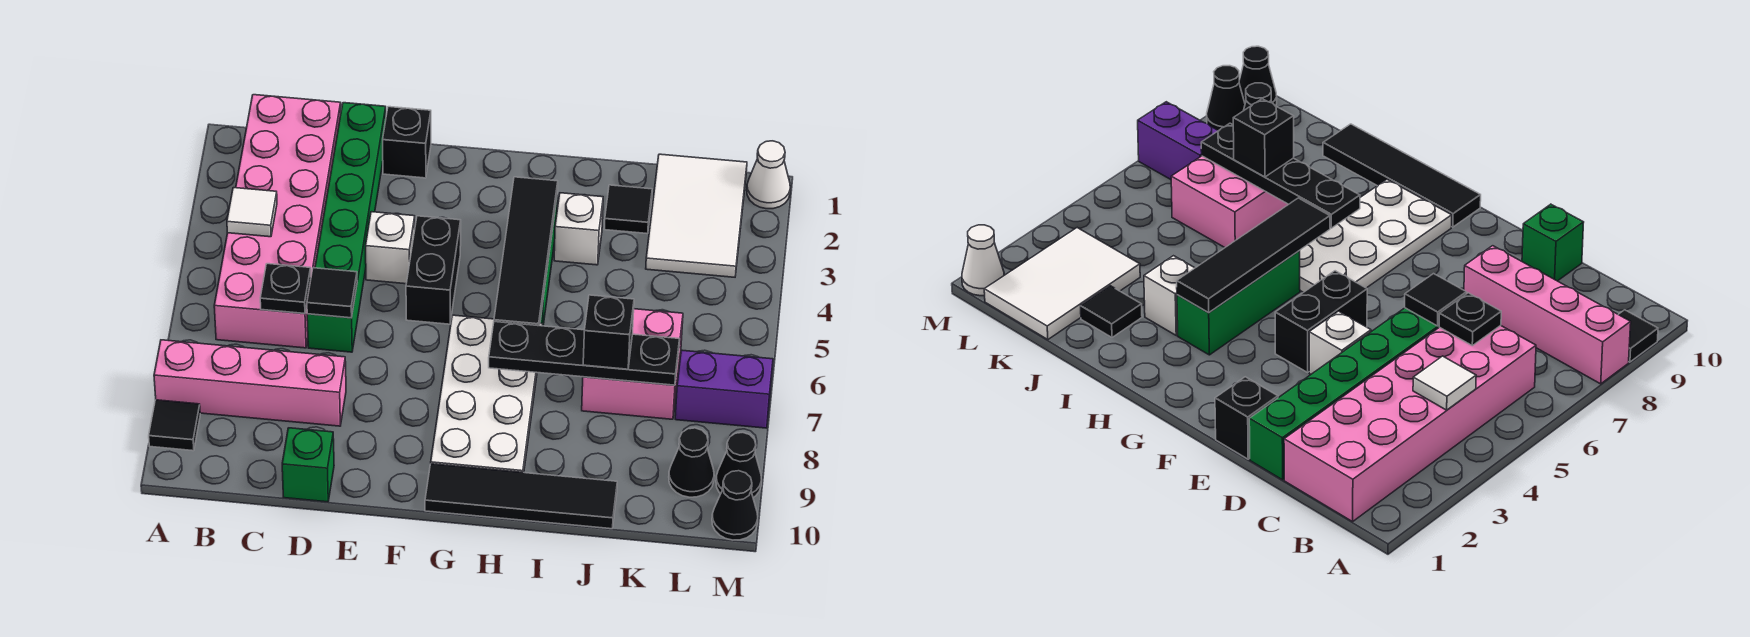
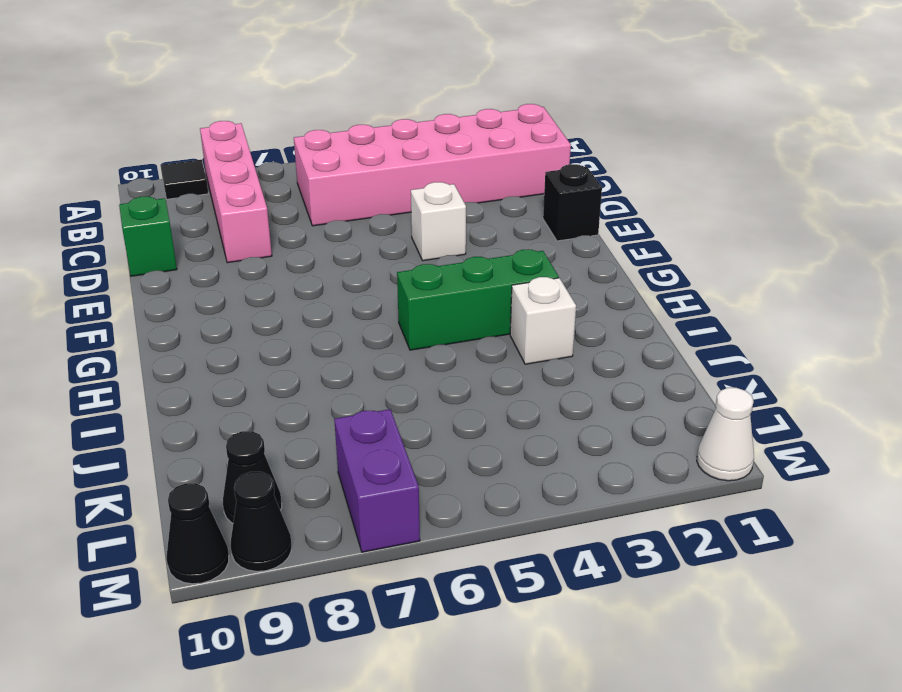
none -> green 1x6 brick [307,103,386,352]
none -> black 1x2 brick [406,216,461,324]
none -> white 2x4 plate [431,315,542,473]

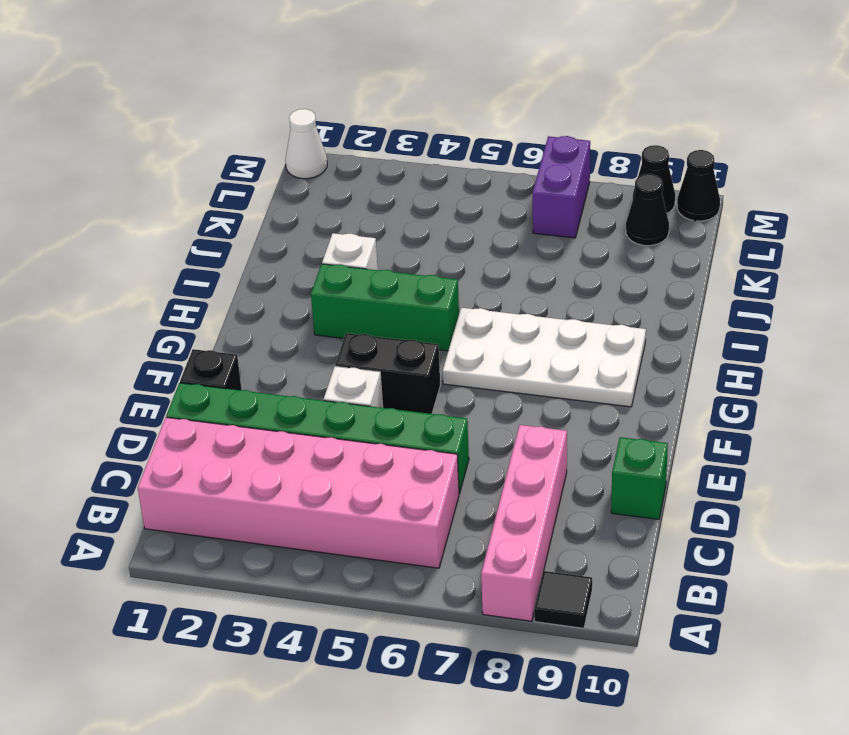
none -> black 1x4 tile [425,464,617,529]
none -> black 1x1 tile [604,185,652,234]
none -> pink 2x2 brick [582,309,683,419]

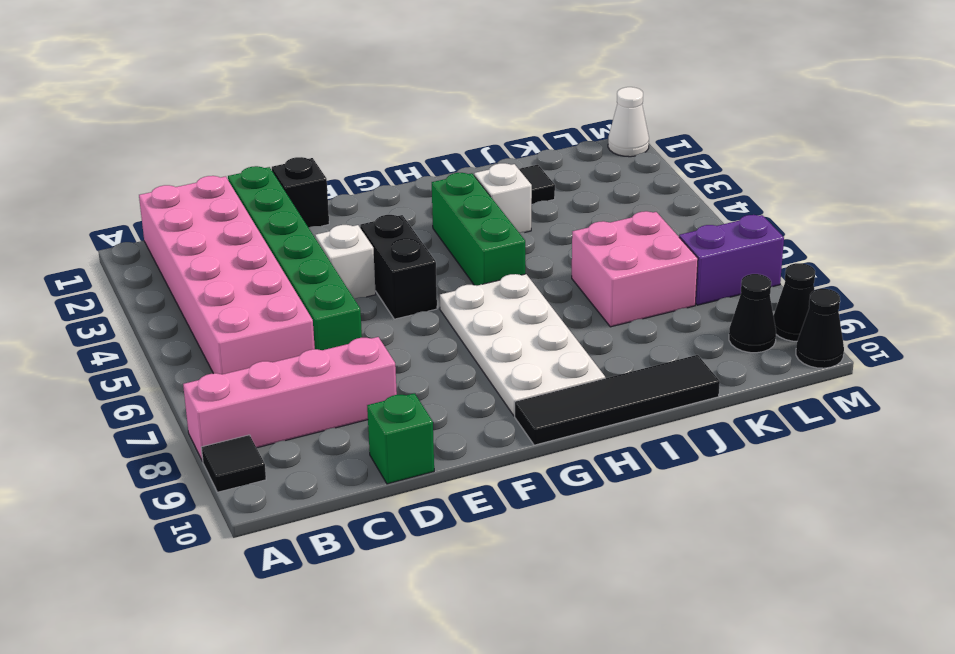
none -> white 2x3 tile [646,154,747,277]
none -> white 1x1 tile [227,188,277,237]
none -> black 1x1 plate [260,264,311,314]

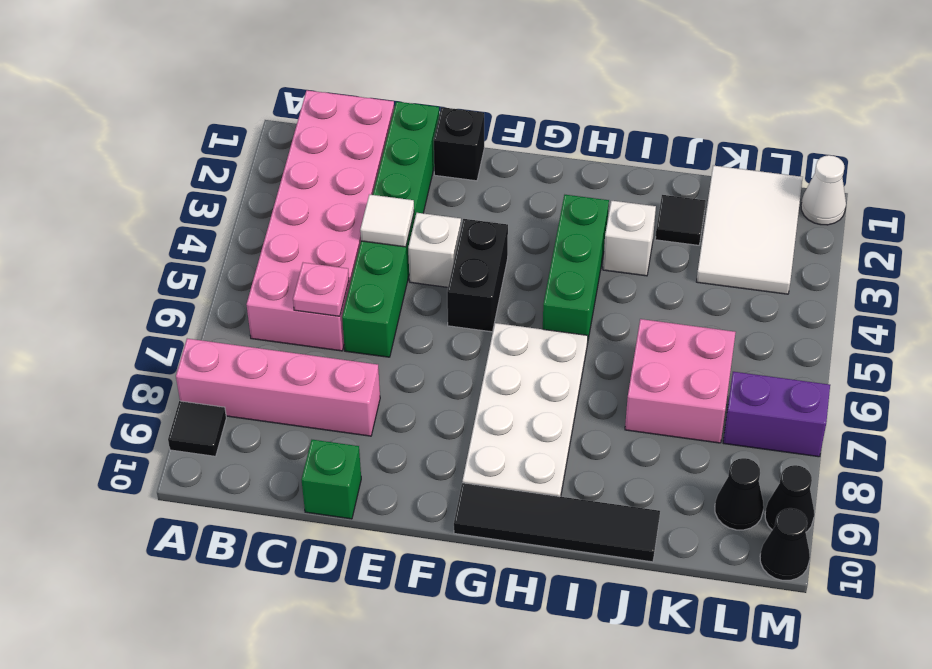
pink 1x1 plate [293,263,349,316] -> black 1x1 plate [260,264,311,314]
white 1x1 tile [360,194,414,247] -> white 1x1 tile moved to [227,188,277,237]
none -> black 1x1 tile [307,268,357,318]
none -> black 1x4 tile [494,177,558,326]
none -> black 1x4 plate [489,322,680,385]

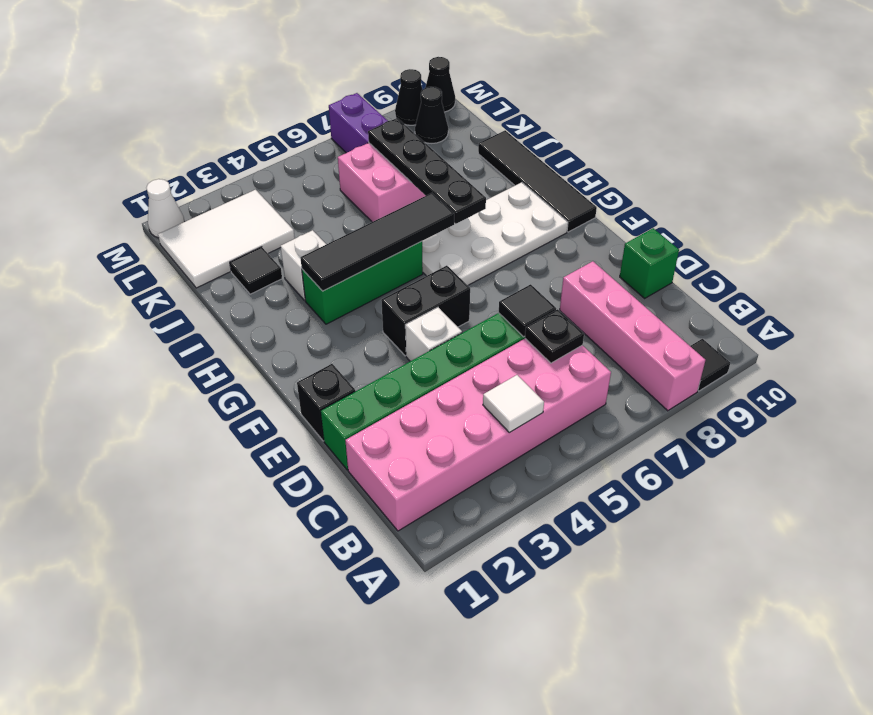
none -> black 1x1 brick [583,295,634,369]

